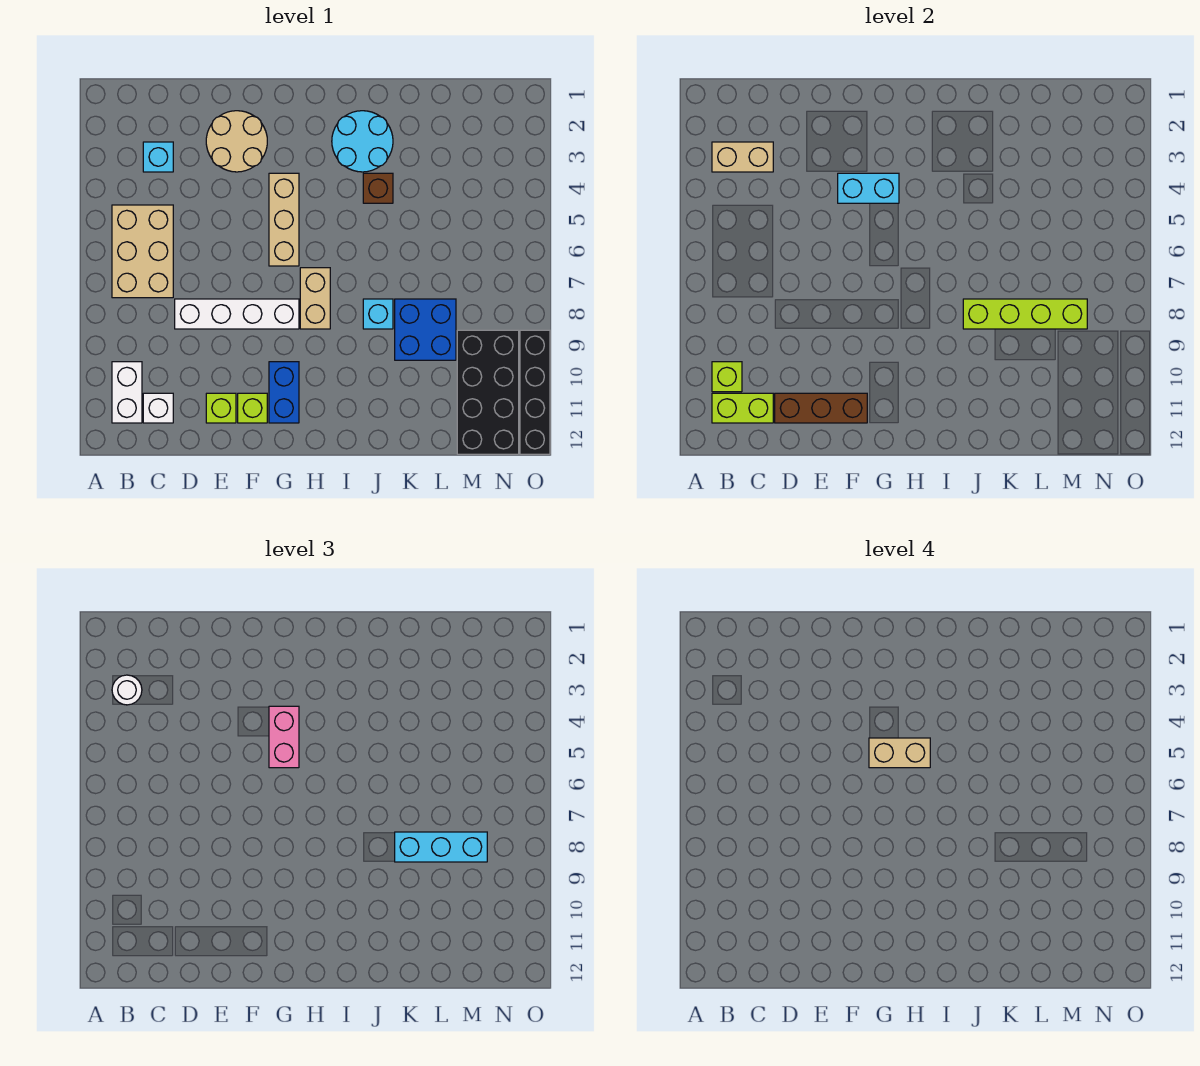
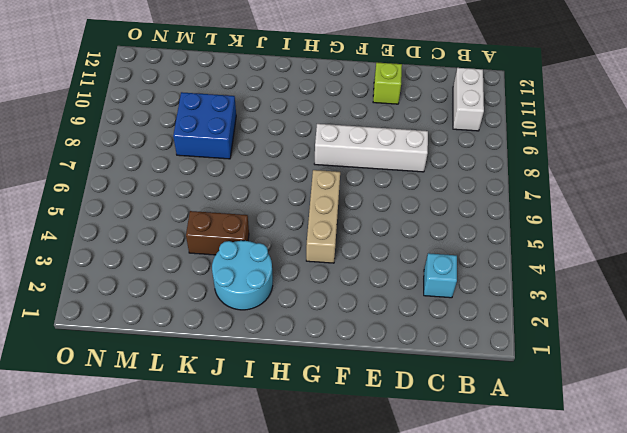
brown 1x2 brick [186,211,249,255] -> brown 1x1 brick [363,173,393,203]
none -> tan 2x3 brick [112,205,173,298]
none -> white 1x1 brick [143,393,173,423]
none -> tan 2x2 round brick [206,111,267,172]

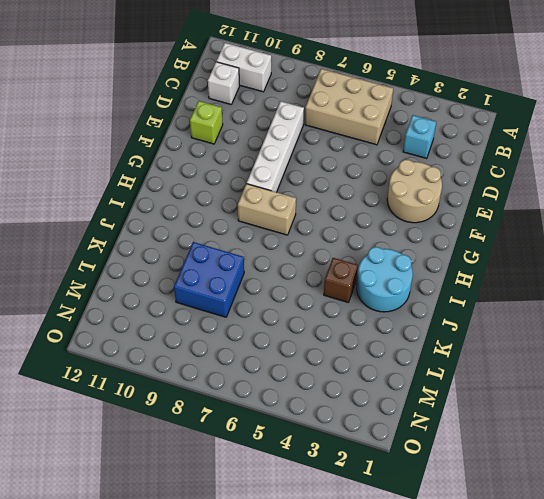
none -> lime 1x1 brick [238,393,267,423]
none -> tan 1x3 brick [269,173,299,266]
none -> blue 1x2 brick [269,362,299,423]

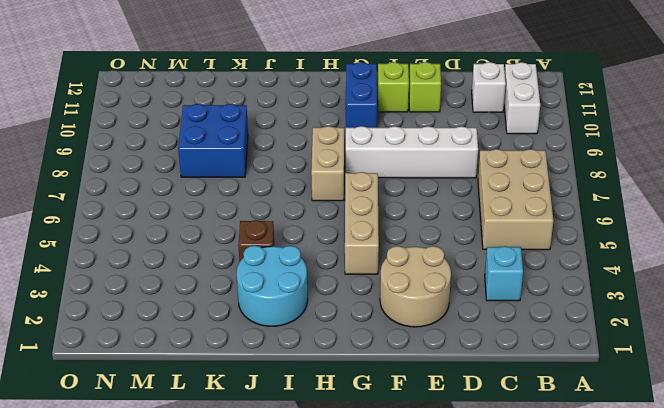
none -> cyan 1x1 brick [363,299,393,329]
none -> black 2x4 brick [457,330,519,454]
none -> black 1x4 brick [520,330,550,454]

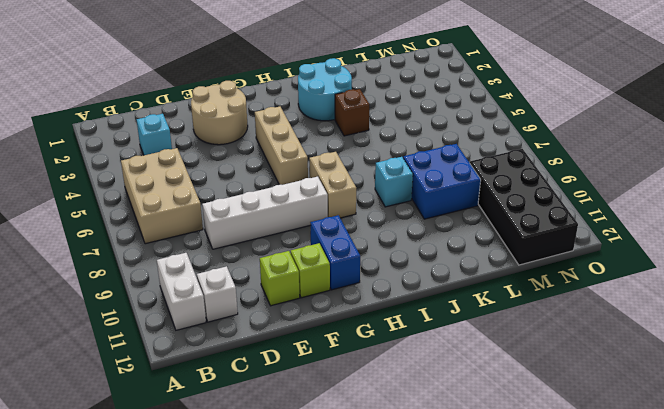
none -> black 1x4 brick [520,330,550,454]
none -> tan 1x2 brick [712,142,773,172]
none -> lime 1x1 brick [712,362,742,392]

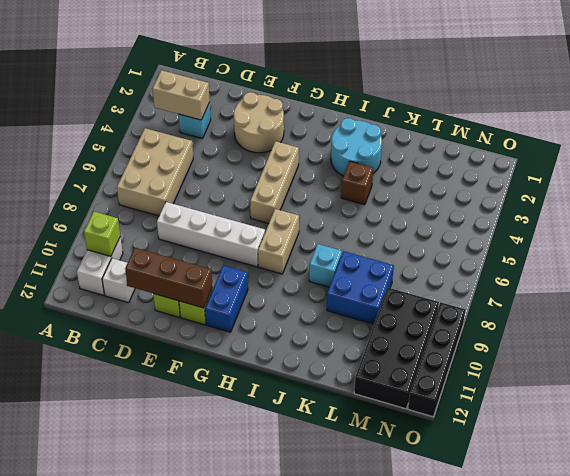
none -> lime 1x2 brick [712,393,773,423]
none -> cyan 1x2 brick [838,173,899,203]
none -> lime 1x4 brick [963,299,1087,329]

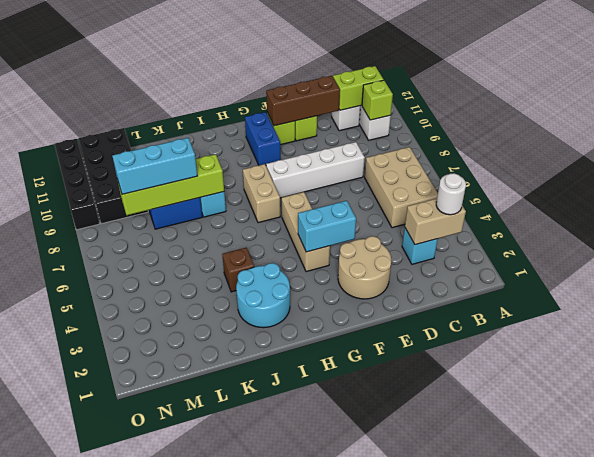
none -> pink 1x2 brick [269,706,299,768]
none -> tan 1x2 brick [869,738,930,768]

